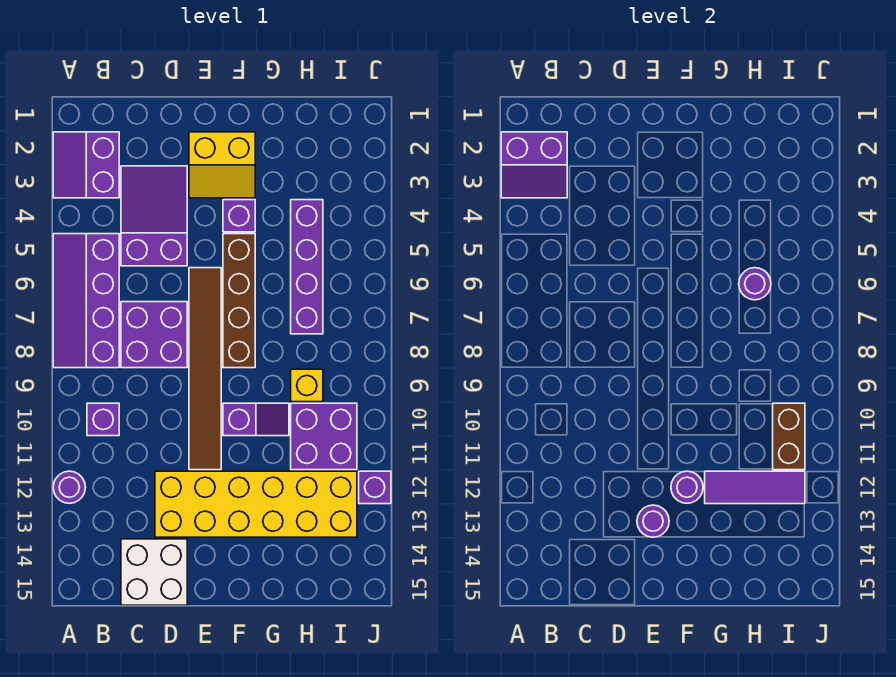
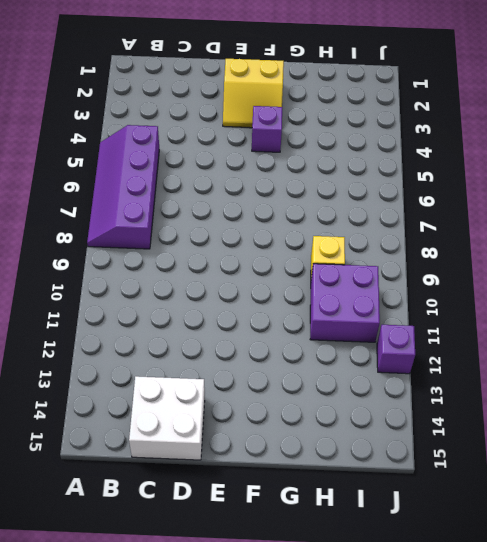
none -> purple 2x2 slope [53,132,119,198]
none -> purple 1x1 round brick [53,471,86,503]
none -> purple 1x1 brick [87,403,119,436]

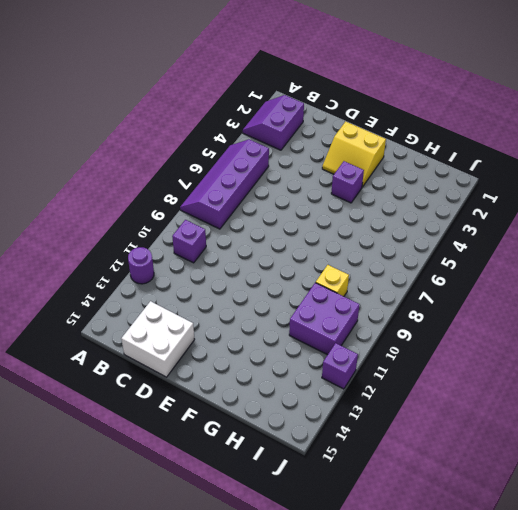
none -> purple 2x3 slope [121,166,187,266]
none -> purple 2x2 brick [121,302,187,368]
none -> yellow 2x6 brick [155,471,357,537]

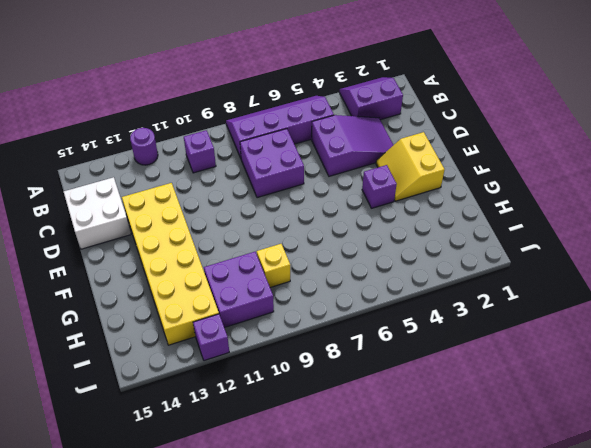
none -> brown 1x6 tile [189,268,221,470]
none -> brown 1x4 brick [223,234,255,368]
none -> purple 1x2 slope [223,403,289,436]

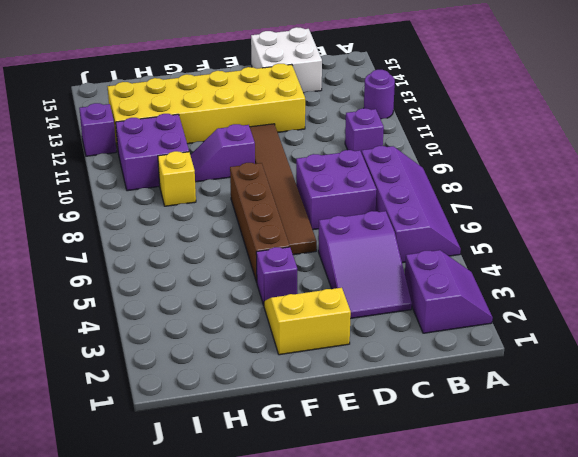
none -> purple 1x4 brick [291,200,323,334]
none -> purple 2x2 slope [501,132,567,198]
none -> purple 1x1 round brick [637,505,669,537]

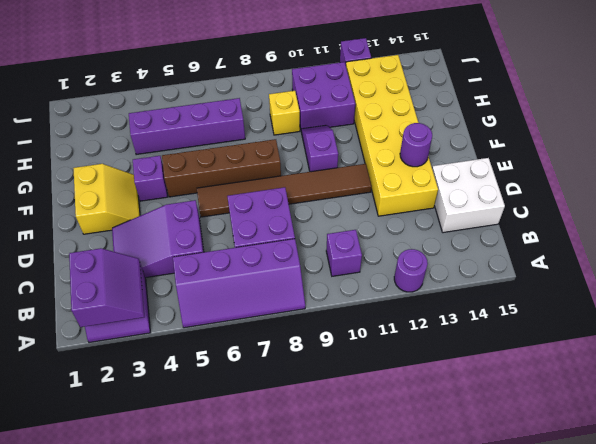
none -> purple 1x1 round brick [671,471,703,503]
none -> purple 1x3 tile [705,471,805,504]
none -> purple 1x1 round brick [739,268,771,300]

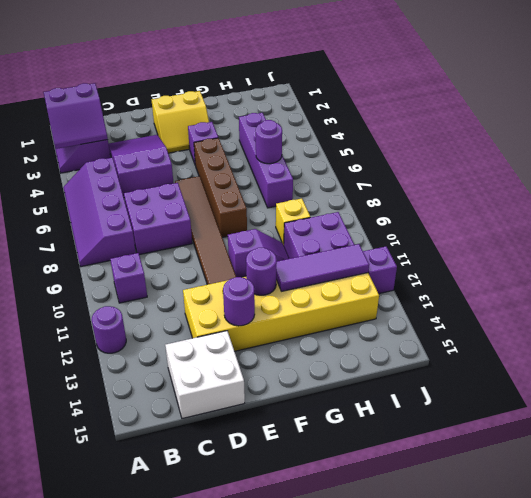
none -> brown 1x2 brick [773,403,805,470]

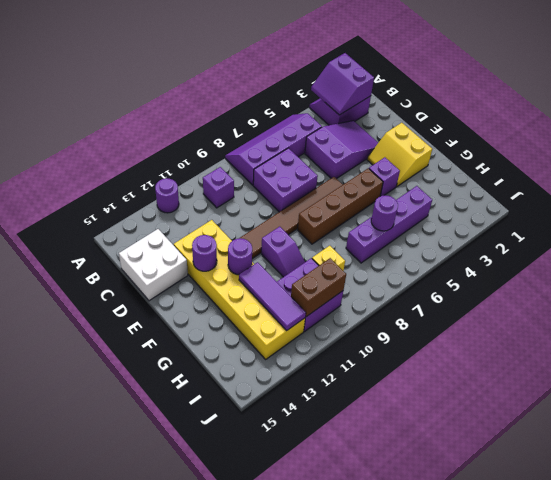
none -> purple 1x1 brick [359,471,391,504]

